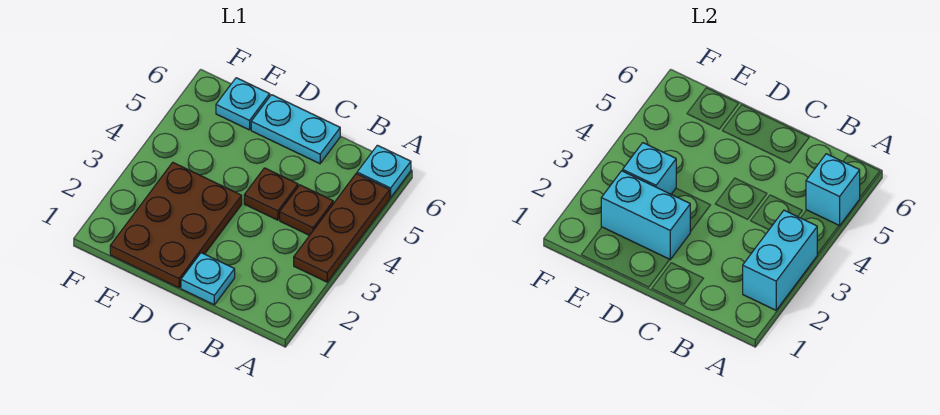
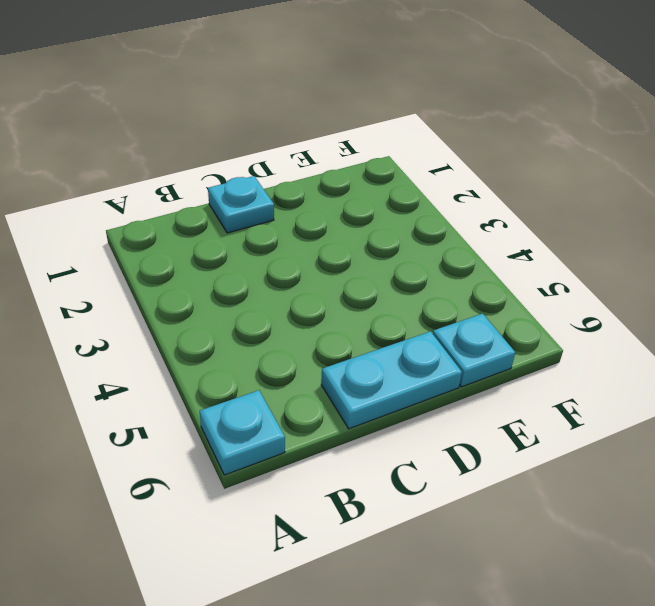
none -> brown 1x3 plate [294,174,390,282]
none -> brown 1x1 plate [280,185,333,235]
none -> brown 1x1 plate [244,168,298,220]

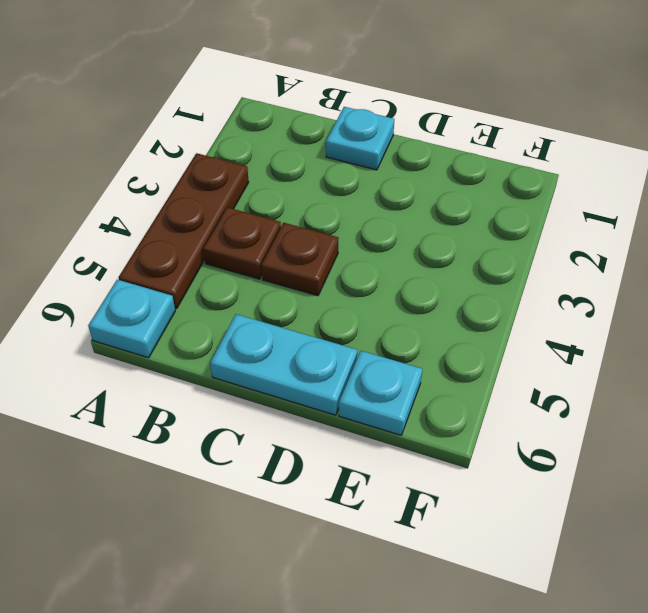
none -> brown 2x3 plate [110,163,242,288]
none -> cyan 1x2 brick [743,210,817,310]
none -> cyan 1x1 brick [806,154,860,226]

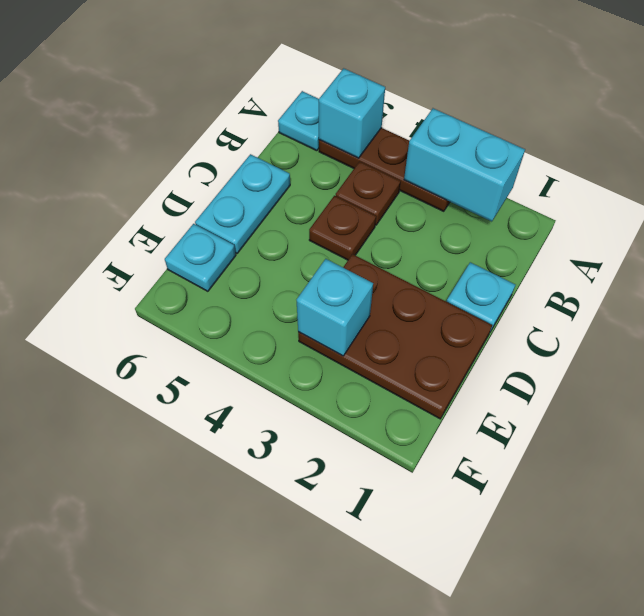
none -> cyan 1x2 brick [601,171,690,260]

